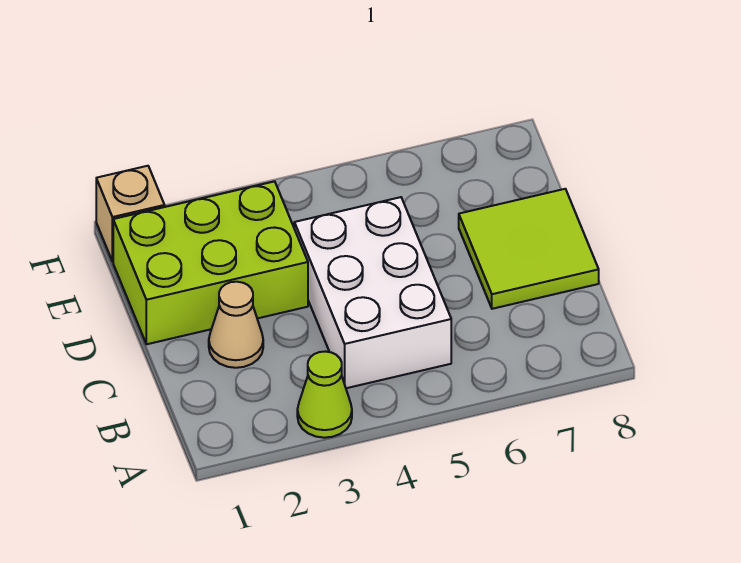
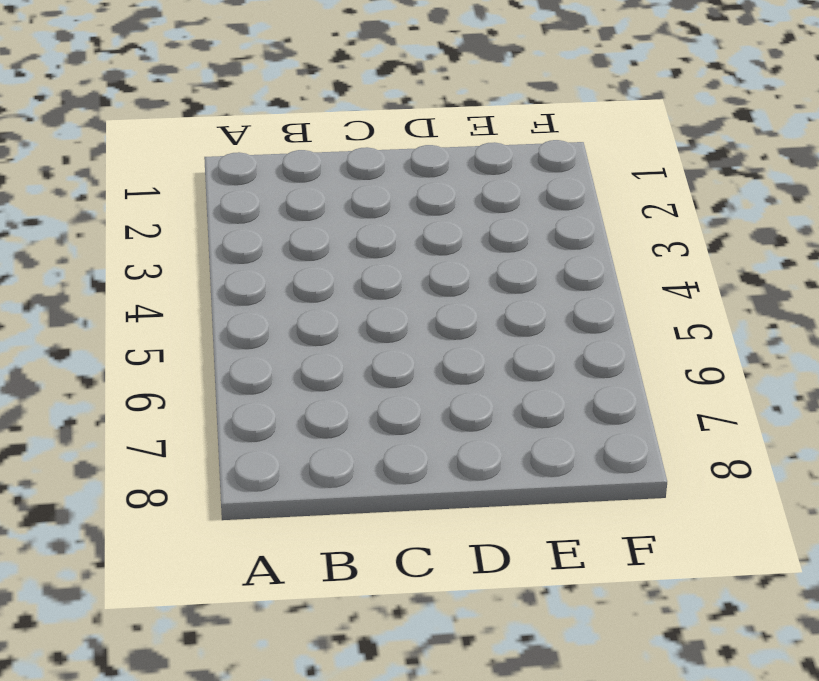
none -> lime 1x1 cone [297,352,352,438]
none -> white 2x3 brick [294,197,451,388]

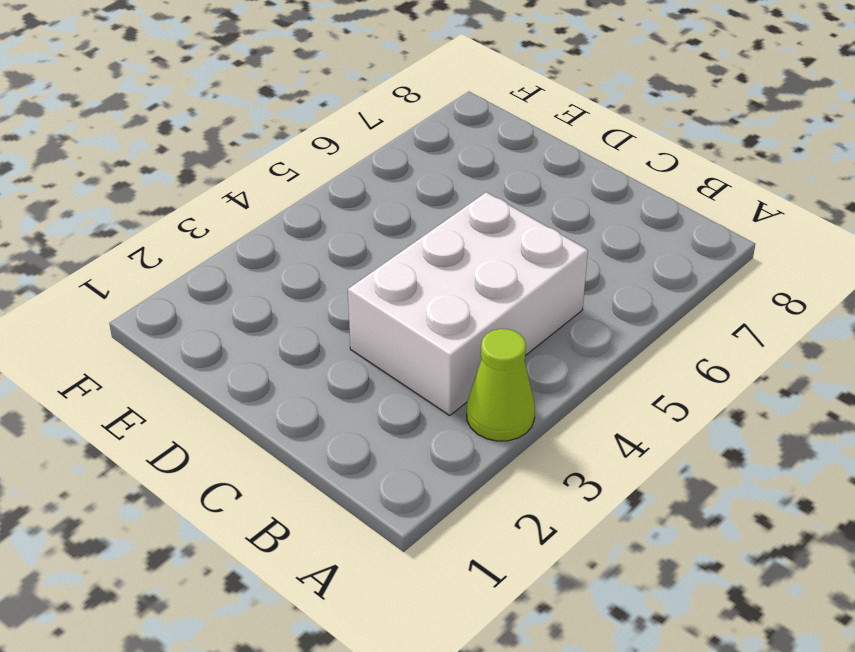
white 2x3 brick [348,192,588,415] -> white 2x3 brick turned to [294,197,451,388]
none -> tan 1x1 cone [209,282,263,368]
none -> lime 2x2 tile [459,189,599,309]

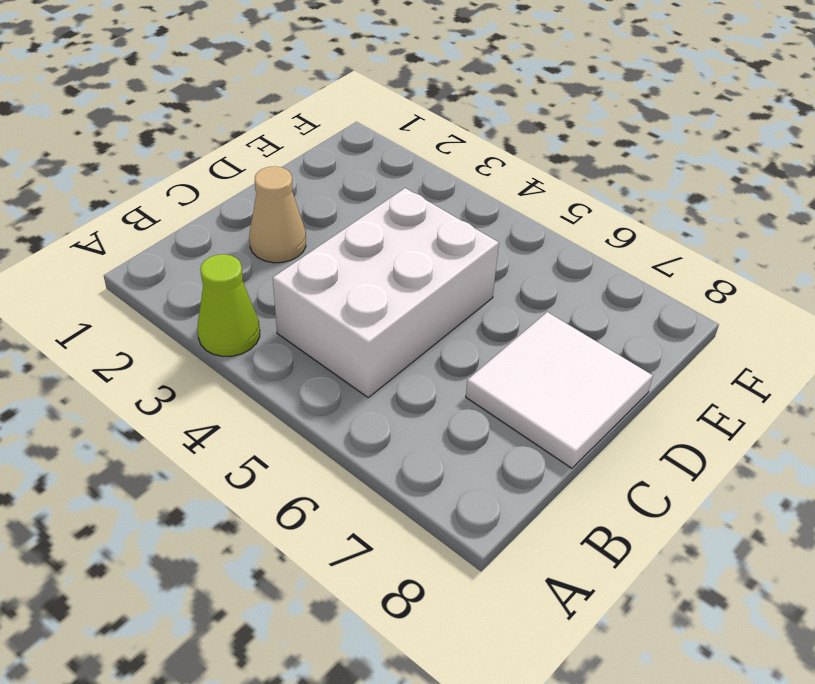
white 2x2 tile [466,312,653,468] -> lime 2x2 tile [459,189,599,309]
none -> lime 2x3 brick [113,181,308,344]
none -> tan 1x1 brick [96,166,165,262]

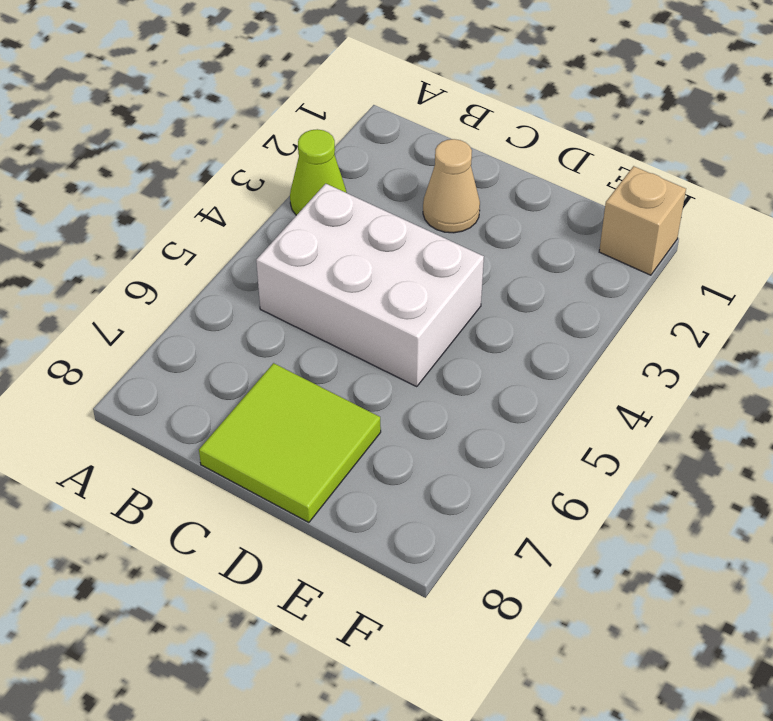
none -> lime 2x3 brick [113,181,308,344]

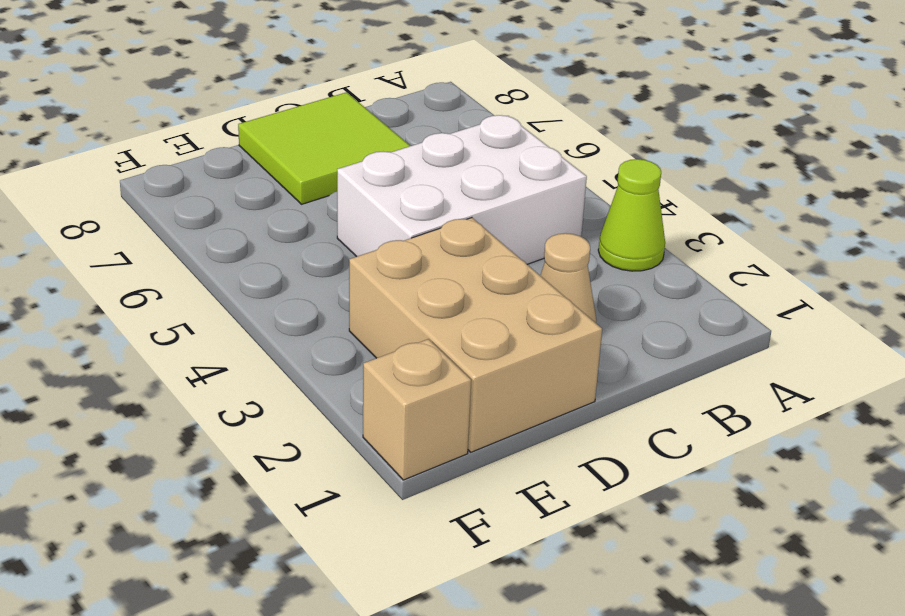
tan 2x3 brick [349,218,602,452] -> lime 2x3 brick [113,181,308,344]

